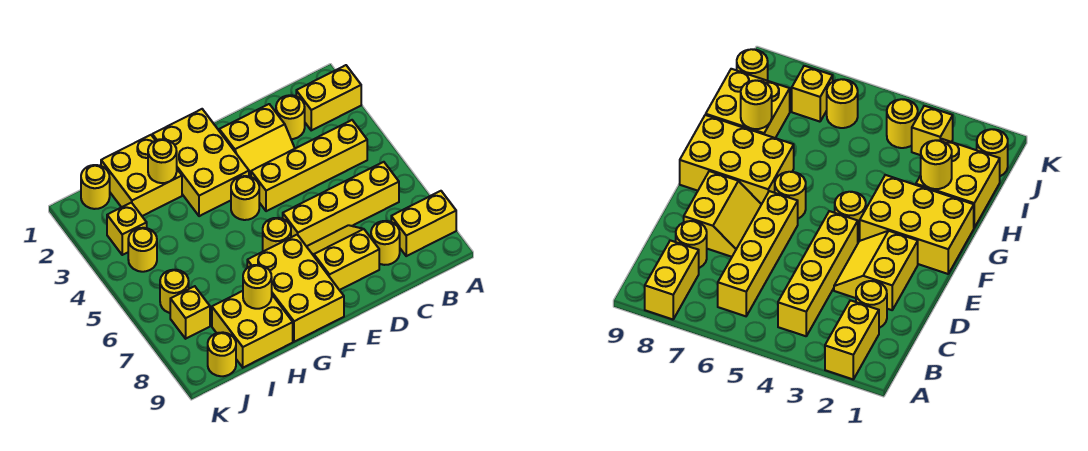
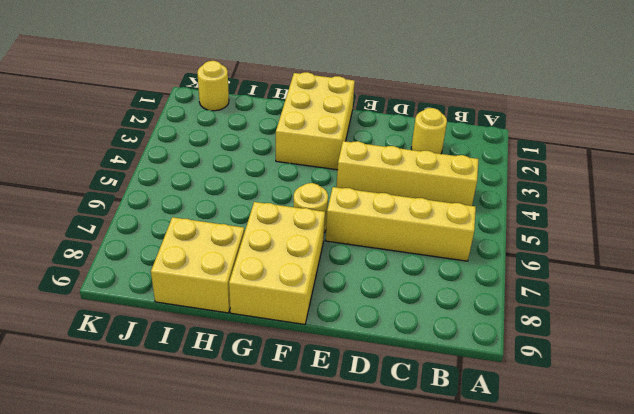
none -> yellow 1x2 brick [296,65,361,130]
none -> yellow 1x2 brick [391,191,456,256]
none -> yellow 1x1 round brick [371,221,400,265]

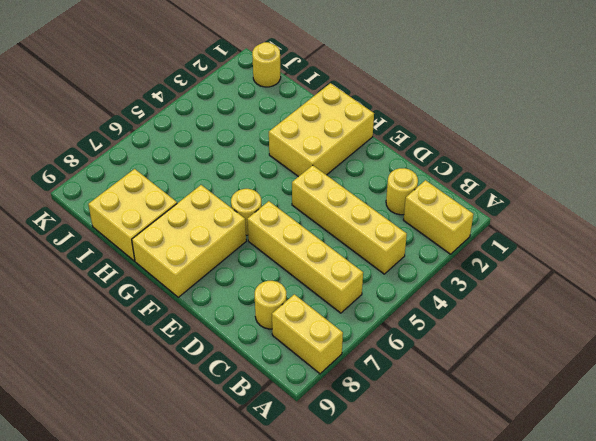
none -> yellow 2x2 slope [219,104,295,177]
none -> yellow 2x2 slope [307,225,379,290]
none -> yellow 1x1 round brick [231,176,259,220]

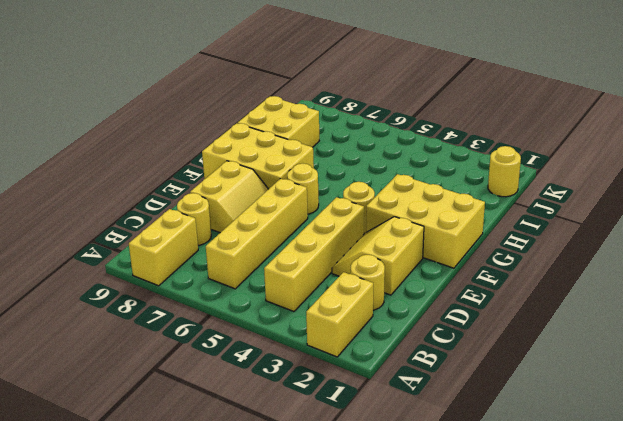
none -> yellow 2x2 brick [101,135,182,216]
none -> yellow 1x1 brick [107,203,147,255]
none -> yellow 1x1 round brick [128,228,157,272]

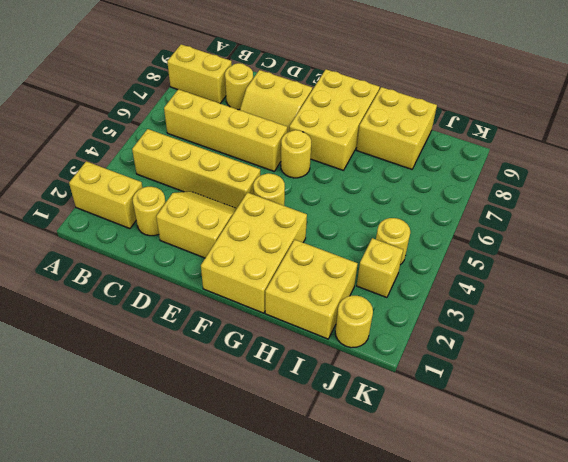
none -> yellow 1x1 round brick [160,270,189,313]
none -> yellow 1x1 brick [170,286,210,339]
none -> yellow 1x1 round brick [208,332,236,376]

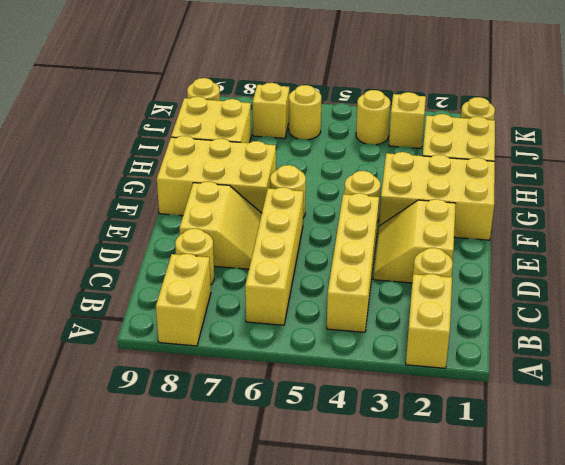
none -> yellow 1x1 round brick [148,139,177,183]
none -> yellow 1x1 round brick [243,265,272,309]

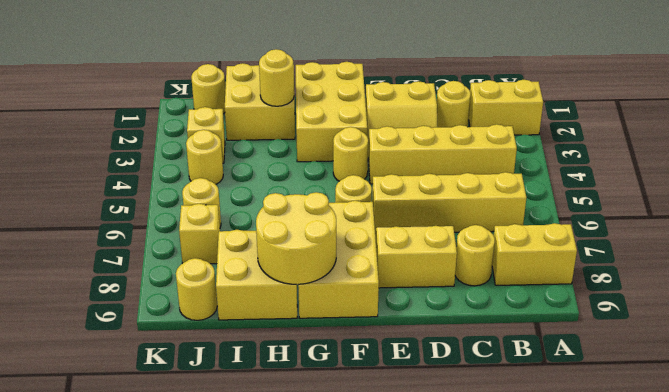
yellow 2x2 round brick [256,192,336,285] -> yellow 1x1 round brick [243,265,272,309]

